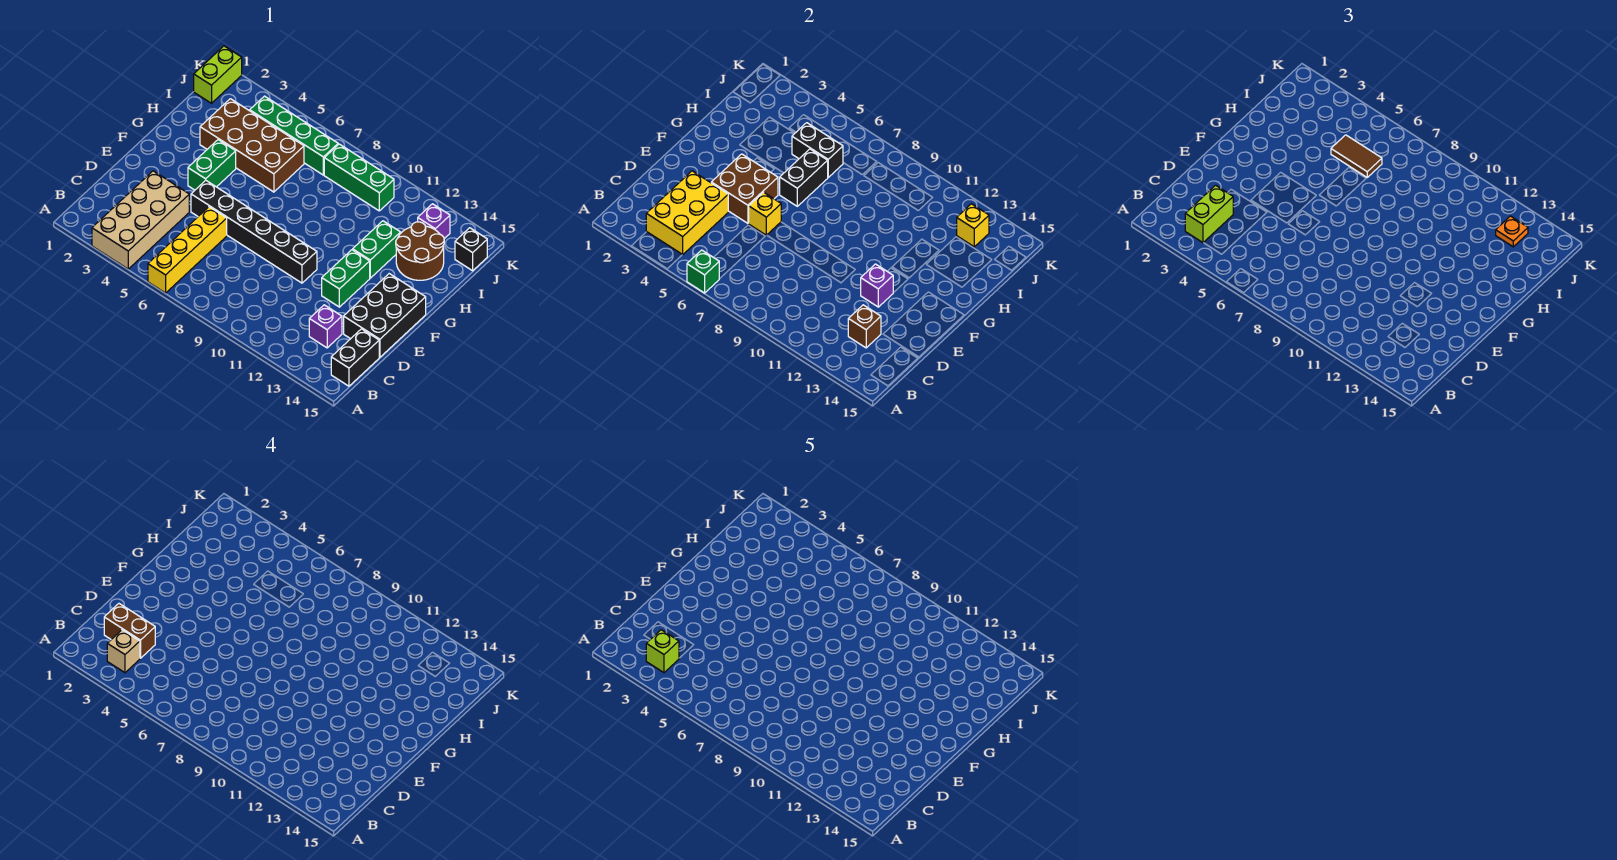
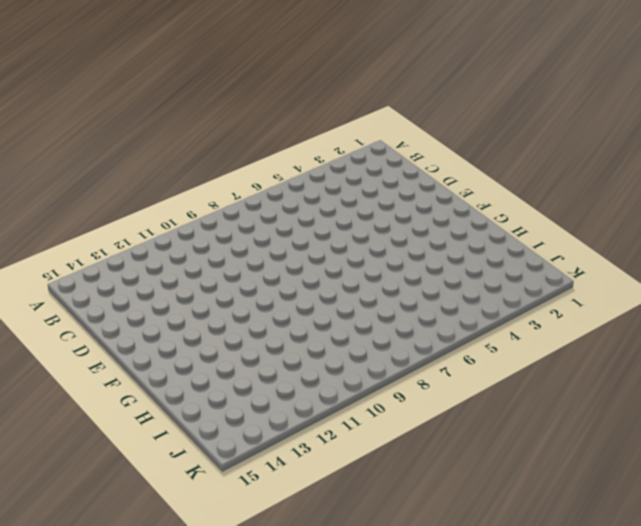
none -> tan 2x4 brick [92,171,189,269]
none -> yellow 1x4 brick [148,207,227,293]
none -> black 1x2 brick [331,329,379,386]
none -> purple 1x1 brick [309,305,342,348]

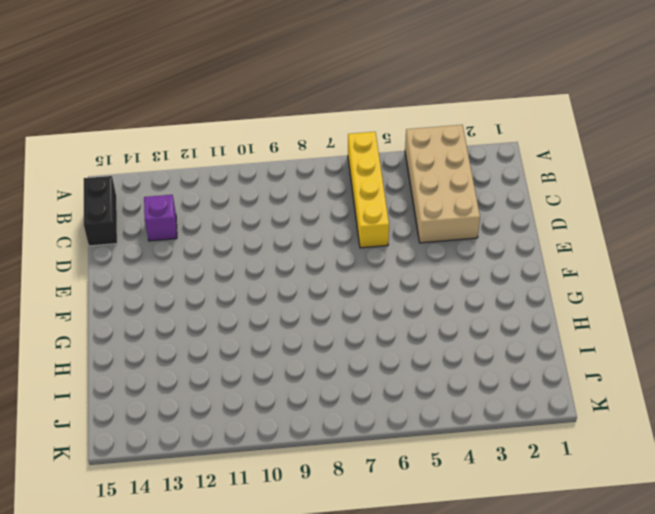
none -> black 2x3 brick [344,274,426,357]
none -> black 1x6 brick [191,180,317,283]
none -> green 1x2 brick [322,250,370,307]
none -> green 1x2 brick [188,140,236,190]

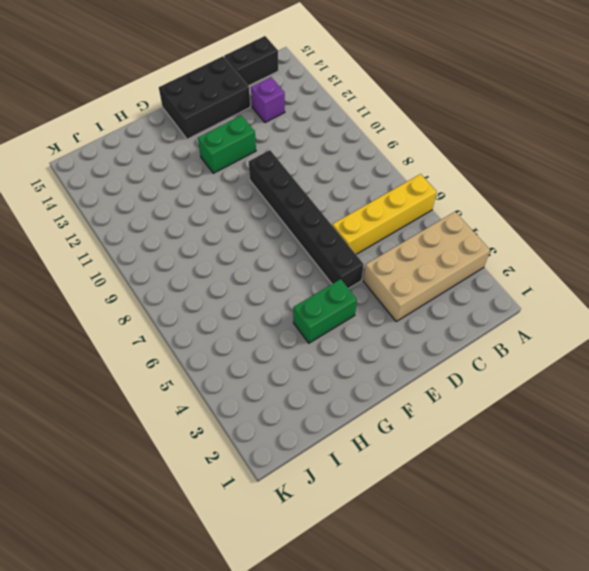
none -> green 1x2 brick [353,221,401,278]
none -> brown 2x4 brick [200,99,304,192]
none -> brown 2x2 round brick [396,222,444,280]
none -> lime 1x2 brick [194,46,242,103]

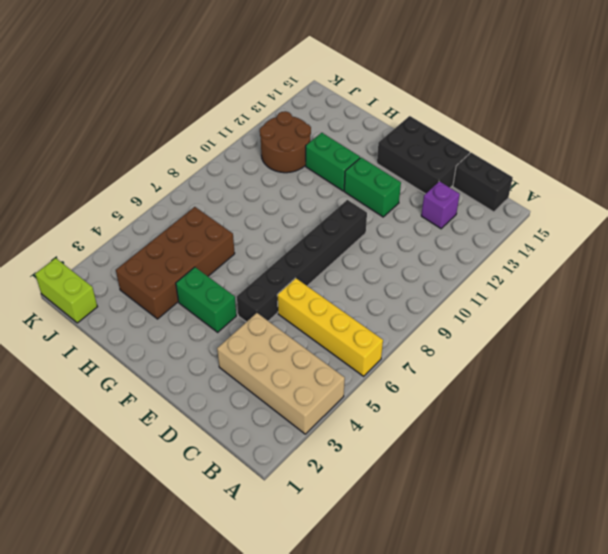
brown 2x2 round brick [260,111,311,173] -> brown 2x2 round brick moved to [396,222,444,280]
none -> green 1x4 brick [250,96,338,175]
none -> green 1x3 brick [324,144,394,211]
none -> purple 1x1 brick [418,204,450,239]
none -> black 1x1 brick [455,228,487,271]

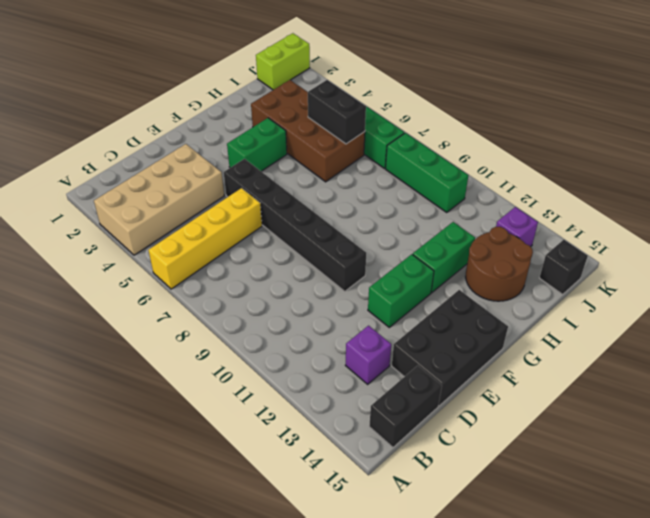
none -> green 1x1 brick [687,250,719,293]
none -> yellow 2x3 brick [646,171,728,255]
none -> brown 1x1 brick [848,305,881,348]
none -> brown 2x2 brick [711,154,778,223]

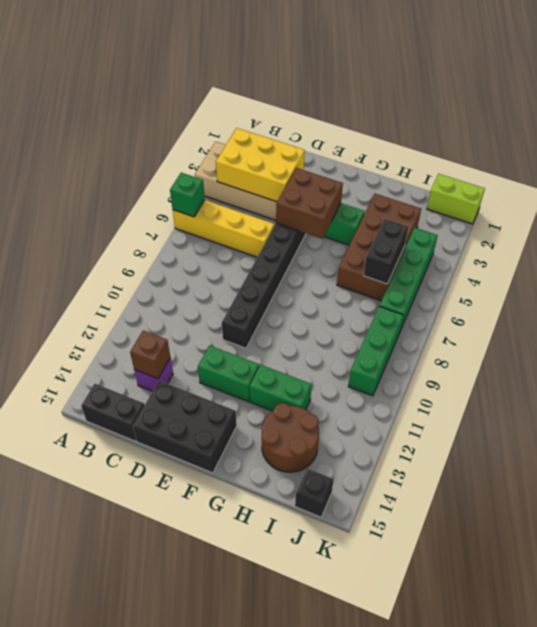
none -> purple 1x1 brick [418,204,450,239]
none -> yellow 1x1 brick [748,192,781,235]
none -> purple 1x1 brick [861,264,893,307]
none -> black 1x2 brick [780,149,828,206]

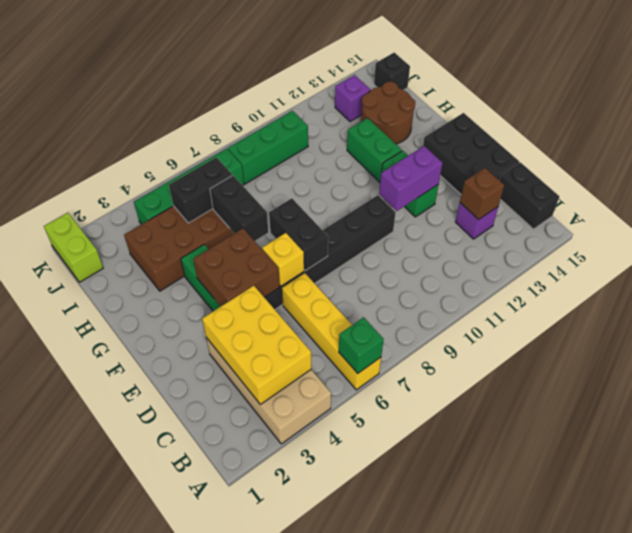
black 1x2 brick [269,198,328,271] -> none
purple 1x2 brick [379,146,442,211] -> purple 1x1 brick [861,264,893,307]
none -> yellow 1x1 brick [957,204,989,247]
none -> lime 1x2 brick [1185,185,1233,243]
none -> brown 1x2 tile [1331,135,1382,177]
none -> orange 1x1 plate [1496,216,1528,247]

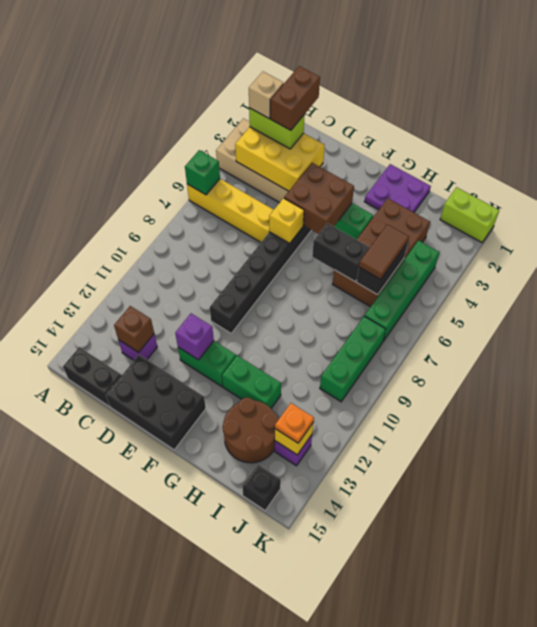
purple 2x2 plate [364,164,431,212] -> none
none -> lime 1x1 brick [646,630,679,673]

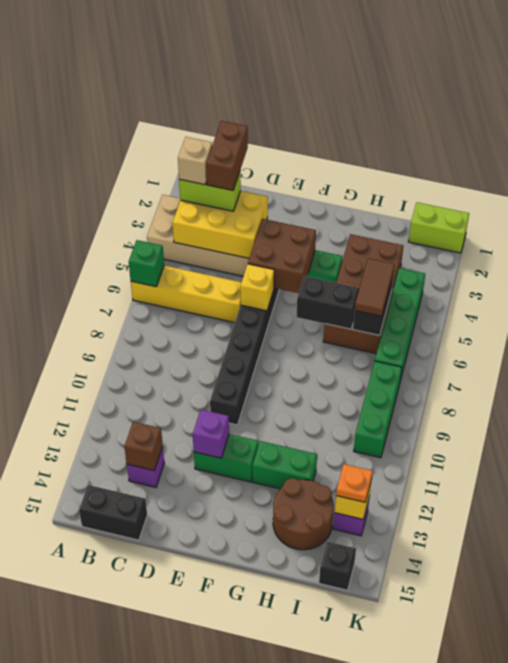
none -> black 2x3 brick [344,274,426,357]
none -> lime 1x1 brick [646,630,679,673]

